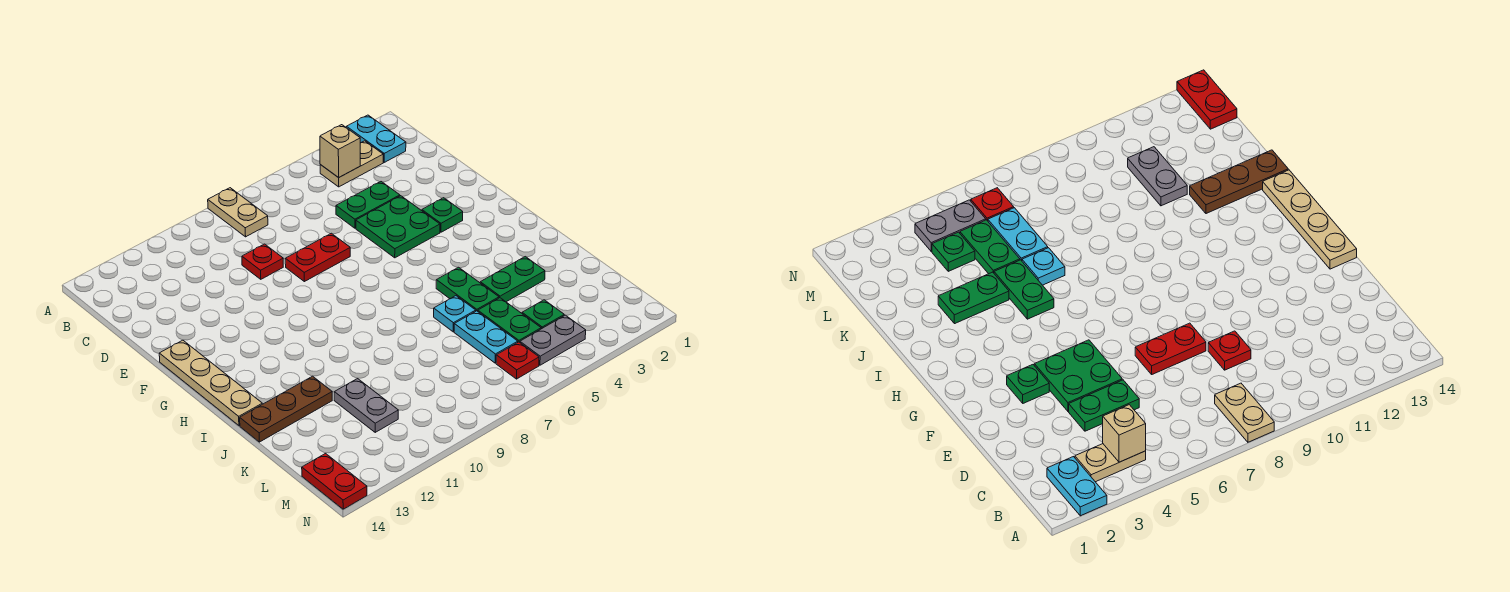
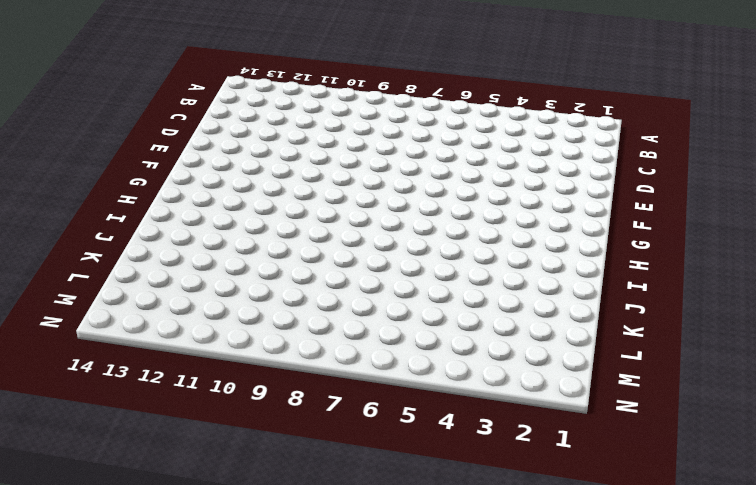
none -> cyan 1x2 plate [346,115,406,162]
none -> tan 1x2 plate [208,188,268,237]
none -> tan 1x2 plate [320,141,383,187]

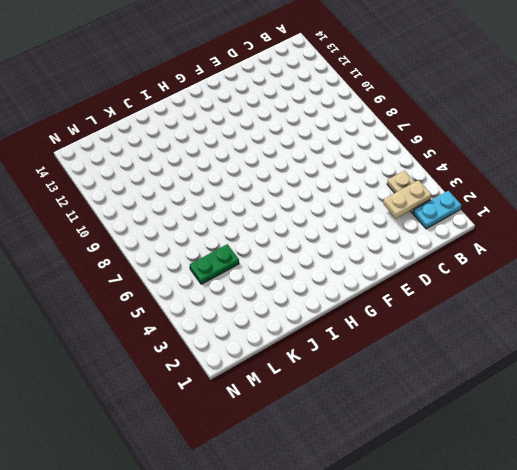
tan 1x2 plate [383,180,431,218] -> tan 1x2 plate moved to [208,188,268,237]
none -> green 1x2 plate [336,182,400,228]
none -> red 1x1 plate [242,244,283,279]
none -> green 2x2 plate [356,196,440,258]

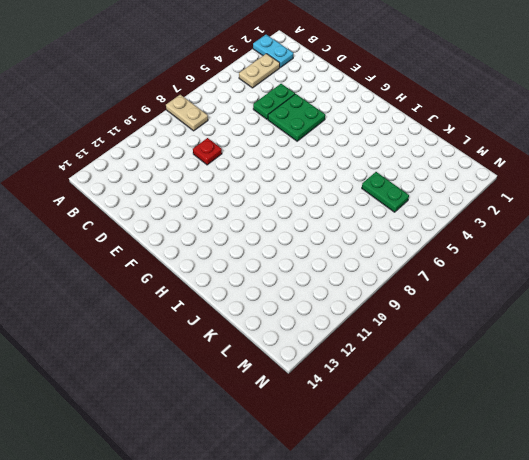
none -> red 1x2 plate [285,233,350,282]
none -> green 1x1 plate [422,198,463,232]
none -> tan 1x4 plate [159,340,262,426]

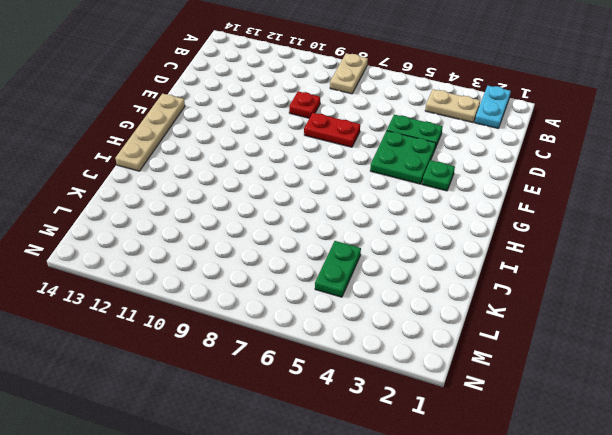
none -> green 1x2 plate [436,267,499,311]
none -> green 1x2 plate [480,257,545,302]
none -> cyan 1x1 plate [434,296,476,332]

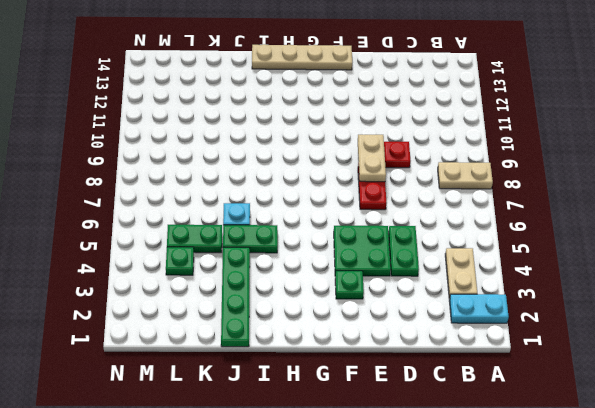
tan 1x2 plate [358,135,386,182] -> none
green 1x4 plate [221,247,250,347] -> green 1x2 plate [480,257,545,302]
none -> brown 1x3 plate [240,376,332,442]
none -> cyan 1x2 plate [454,311,518,363]
none -> grey 1x2 plate [334,379,398,432]

